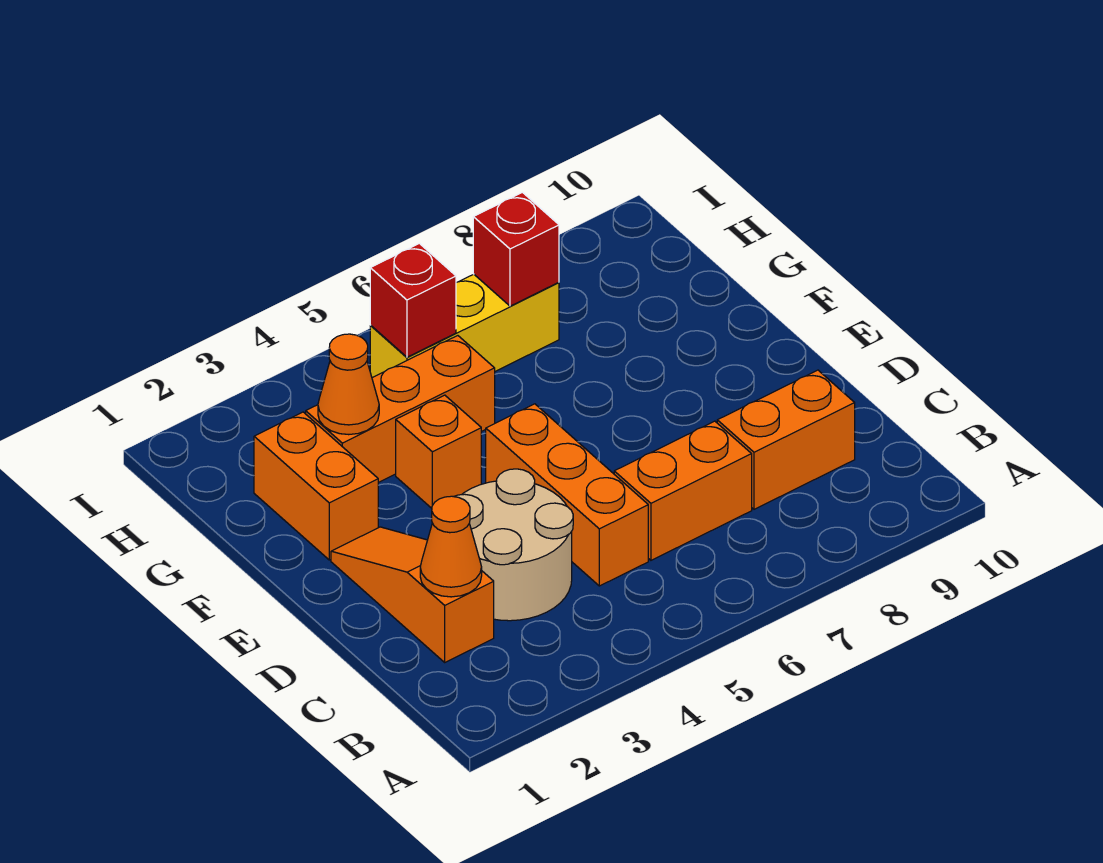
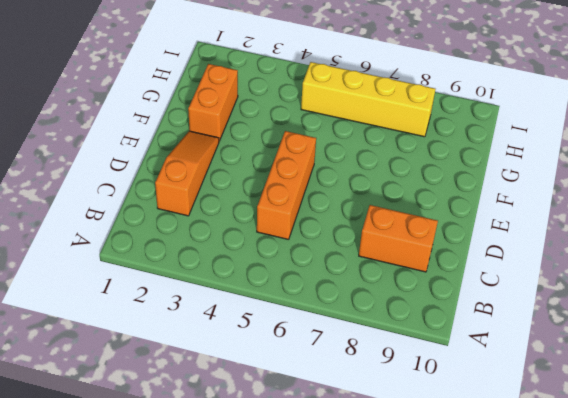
yellow 1x4 brick [301,62,435,137] -> yellow 1x3 brick [370,274,559,378]
none -> tan 2x2 round brick [454,469,573,621]
none -> orange 1x2 brick [614,421,752,560]
none -> orange 1x1 brick [396,395,481,508]

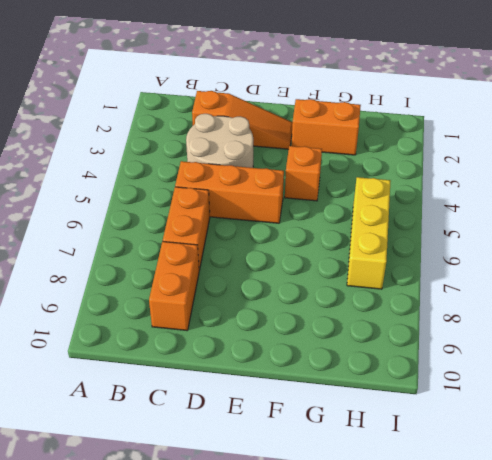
none -> orange 1x3 brick [306,336,495,483]
none -> orange 1x1 cone [420,496,482,597]
none -> orange 1x1 cone [318,334,379,435]

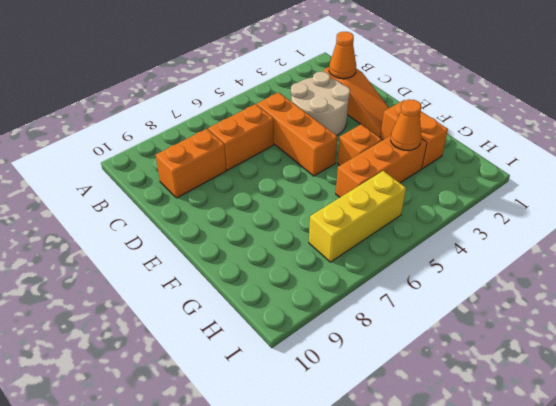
none -> red 1x1 brick [370,243,456,357]
none -> red 1x1 brick [473,192,559,306]

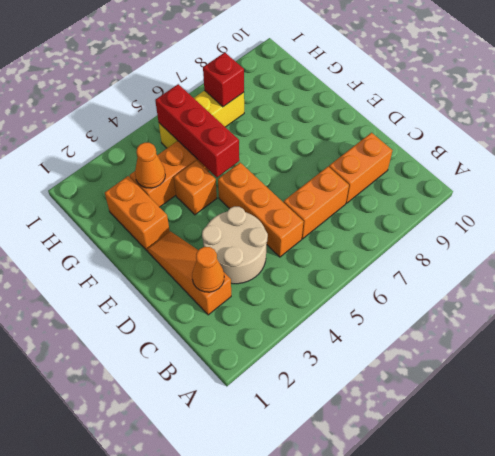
red 1x3 brick [155,84,239,177] -> red 1x1 brick [370,243,456,357]

